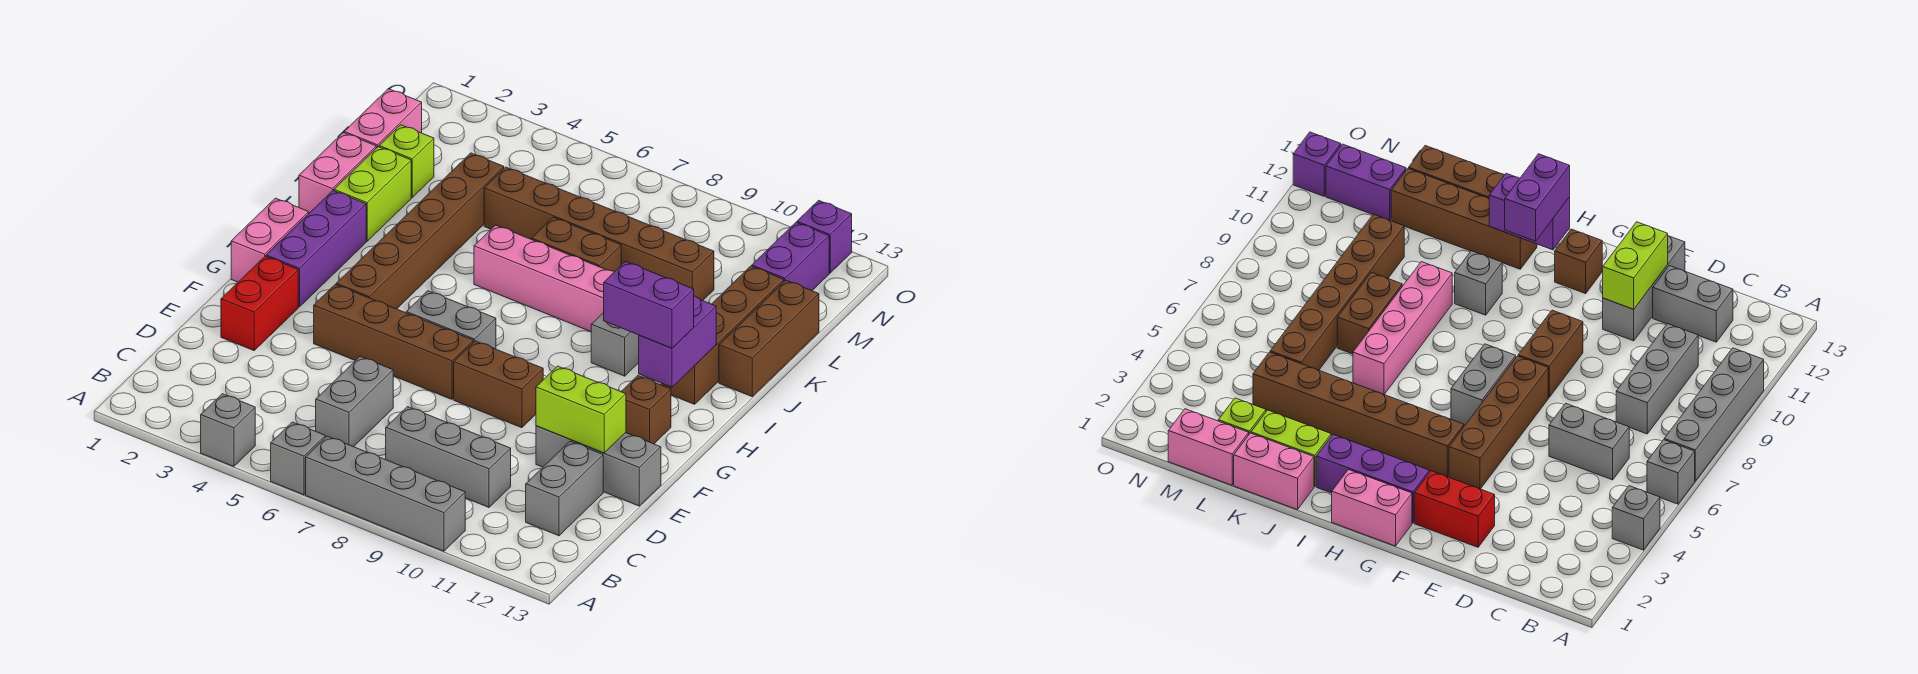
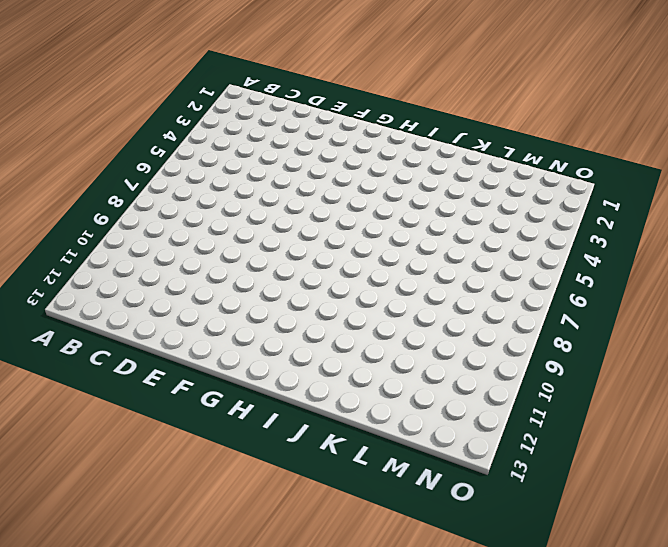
none -> grey 1x1 brick [201,394,255,466]
none -> grey 1x1 brick [271,422,325,495]
none -> grey 1x4 brick [306,436,465,551]
none -> grey 1x2 brick [316,357,393,447]

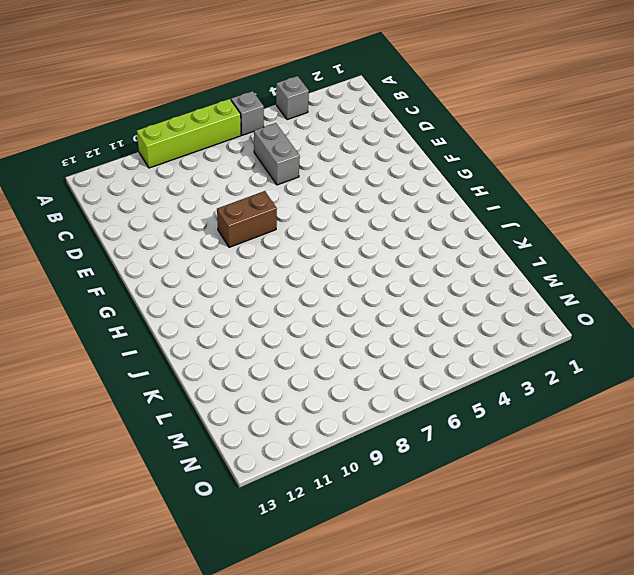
lime 1x4 brick [137,99,241,168] -> grey 1x4 brick [306,436,465,551]
none -> grey 1x3 brick [386,407,511,507]
none -> grey 1x2 brick [526,441,603,536]
none -> red 1x2 brick [221,256,298,350]
none -> grey 1x3 brick [536,426,661,506]

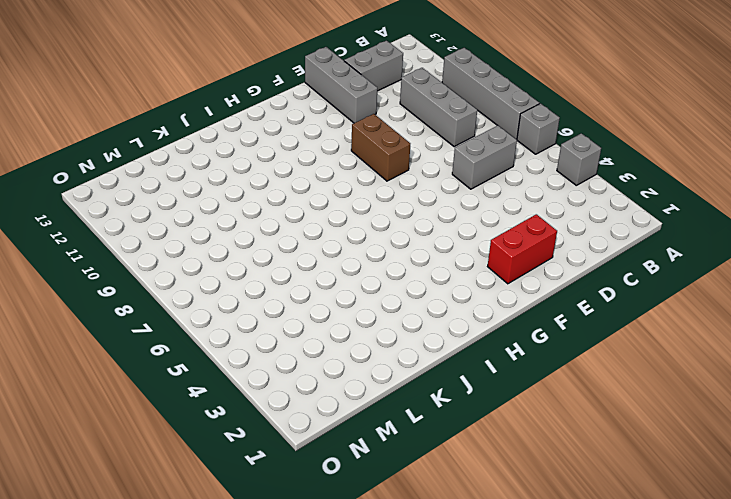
none -> brown 1x4 brick [314,284,473,399]
none -> pink 1x2 brick [231,198,309,282]
none -> purple 1x3 brick [266,191,366,307]
none -> brown 1x6 brick [336,153,504,309]

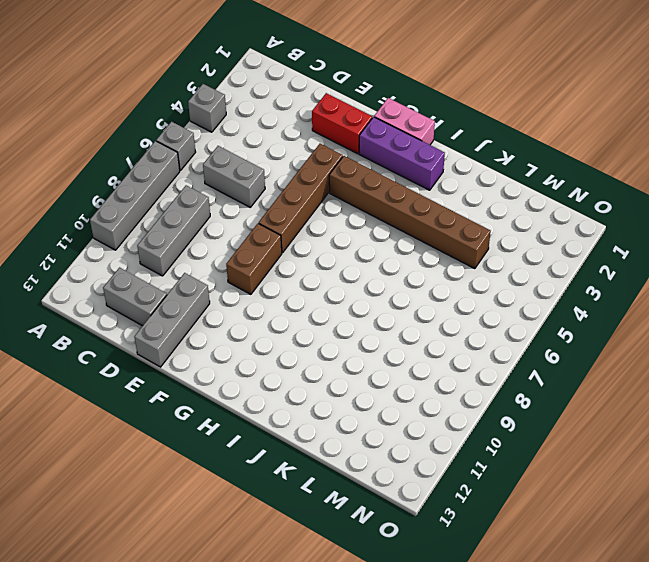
none -> grey 1x2 brick [406,291,496,349]
none -> brown 1x1 brick [621,376,671,444]
none -> grey 1x1 brick [591,313,639,376]
none -> brown 1x4 brick [661,266,784,404]

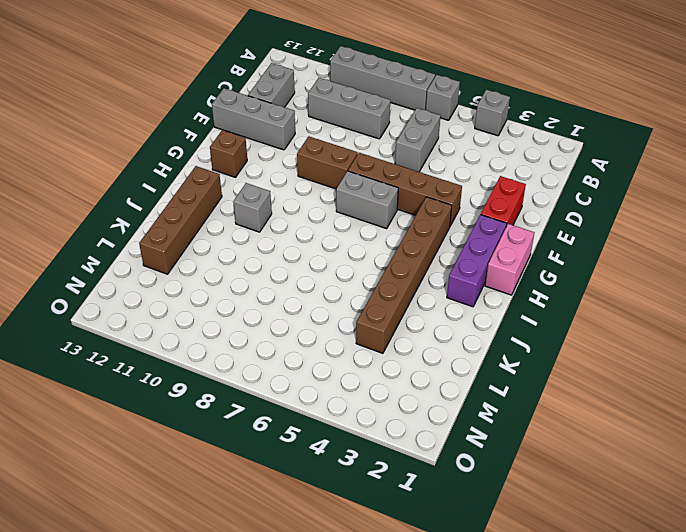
none -> pink 1x2 brick [299,133,376,213]
none -> lime 1x2 brick [334,147,411,241]
none -> pink 1x4 brick [474,225,614,331]
none -> brown 1x3 brick [719,280,819,396]

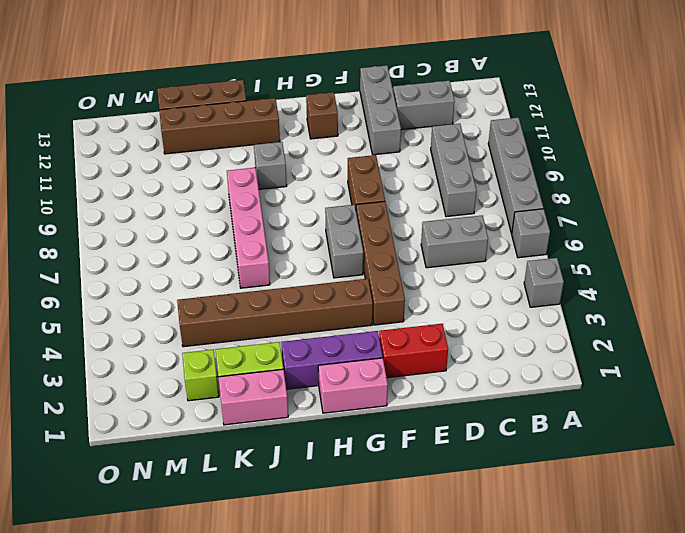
none -> brown 1x2 brick [532,217,621,272]
none -> pink 1x2 brick [344,89,422,148]
none -> brown 1x6 brick [484,167,714,301]
none -> purple 1x2 brick [752,222,829,291]

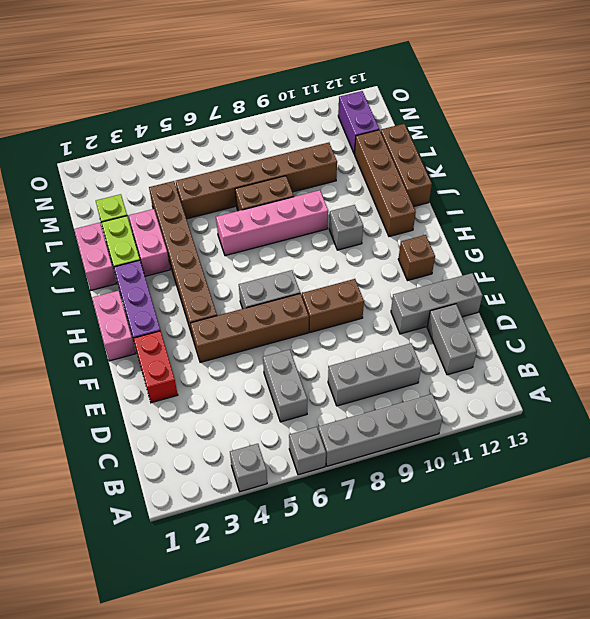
pink 1x2 brick [129,209,170,276] -> pink 1x2 brick moved to [344,89,422,148]
none -> purple 1x1 brick [797,200,852,273]
none -> lime 1x2 brick [536,366,626,453]
none -> purple 1x2 brick [639,296,716,387]
none -> purple 1x2 brick [604,262,694,348]

